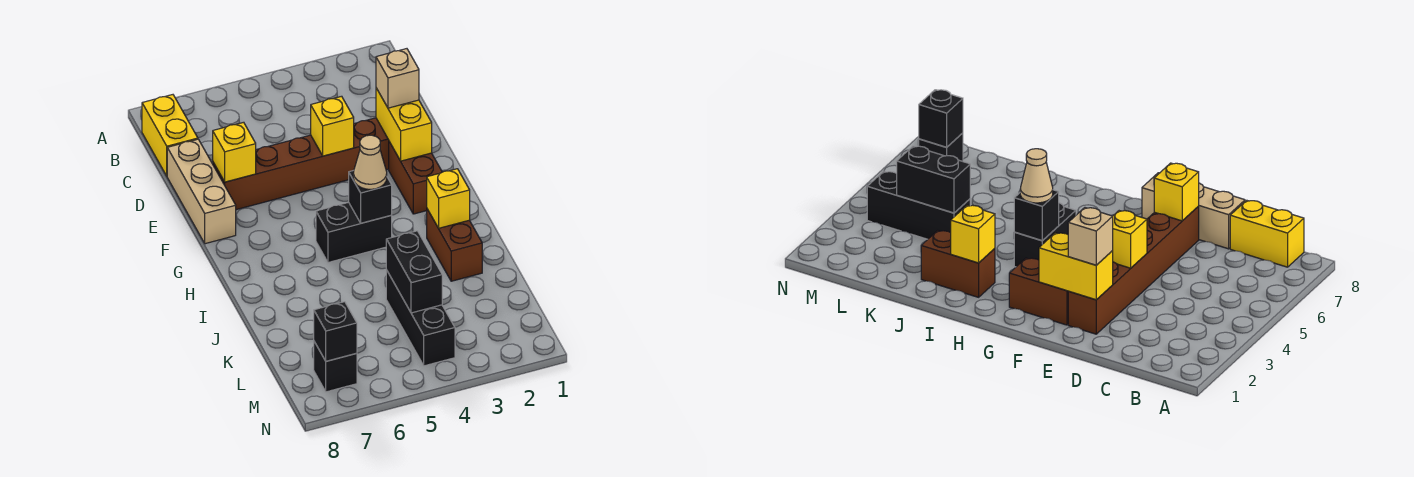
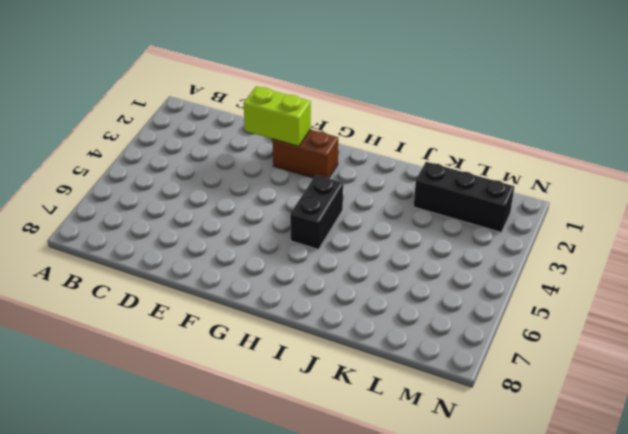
lime 1x2 brick [244,86,311,146] -> yellow 1x2 brick [376,88,432,161]
black 1x3 brick [414,162,514,232] -> black 1x3 brick moved to [386,270,455,366]
none -> yellow 1x2 brick [142,95,198,176]
none -> tan 1x3 brick [167,139,236,244]
none -> brown 1x6 brick [213,118,389,210]

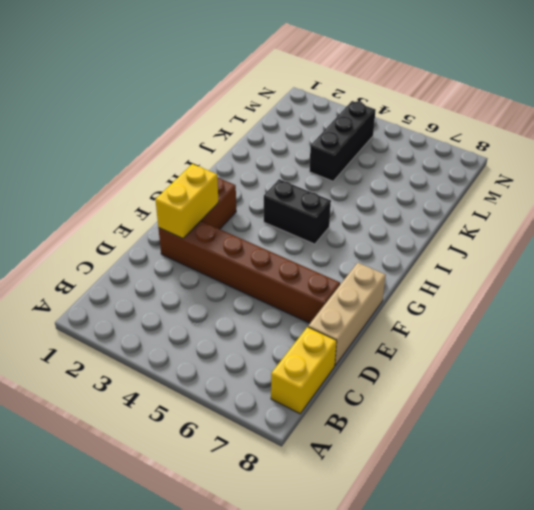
none -> brown 1x2 brick [427,209,482,281]
none -> black 1x1 brick [314,342,357,392]
none -> yellow 1x1 brick [311,96,354,156]

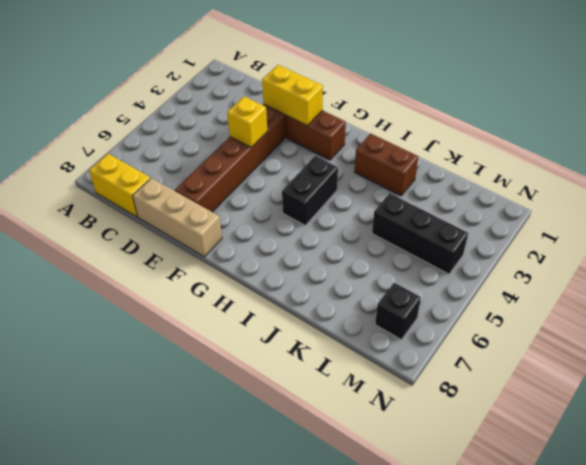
none -> yellow 1x1 brick [213,122,256,182]
none -> black 1x1 brick [349,170,392,223]
none -> yellow 1x1 brick [427,169,470,228]

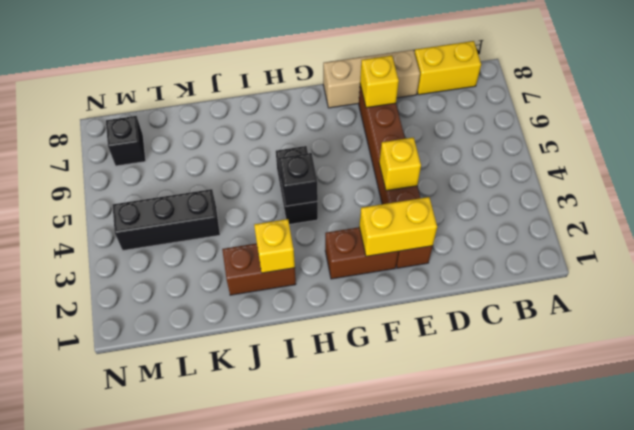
none -> black 1x2 brick [386,231,442,313]
none -> black 1x1 brick [314,302,357,361]
none -> tan 1x1 brick [376,49,419,108]

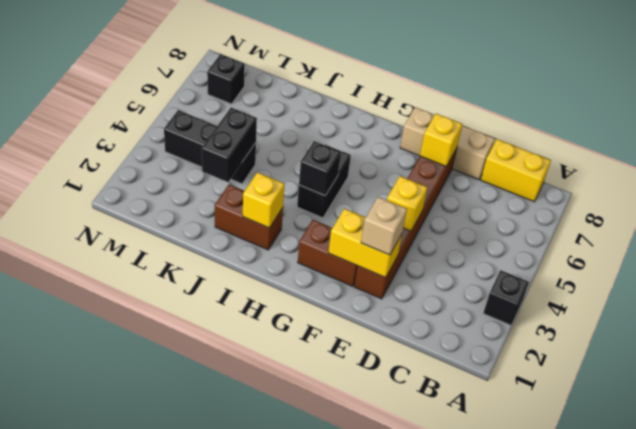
black 1x1 brick [483,270,529,325] -> black 1x1 brick moved to [314,302,357,361]
black 1x2 brick [202,108,257,182] -> black 1x2 brick turned to [386,231,442,313]
none -> tan 1x1 cone [353,135,387,189]

